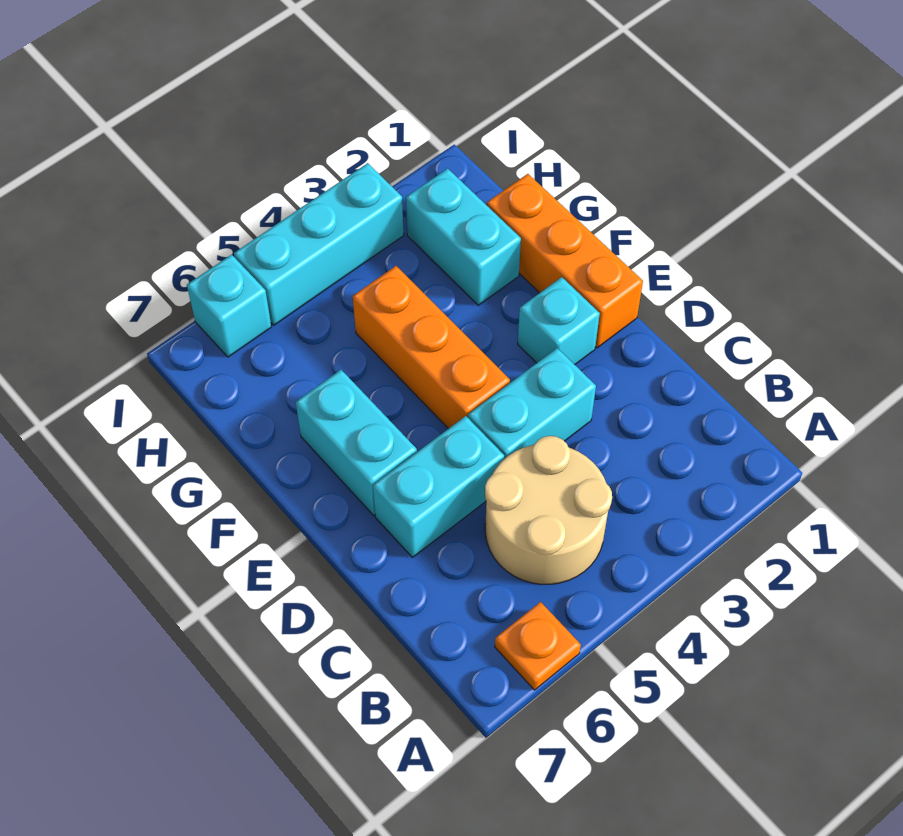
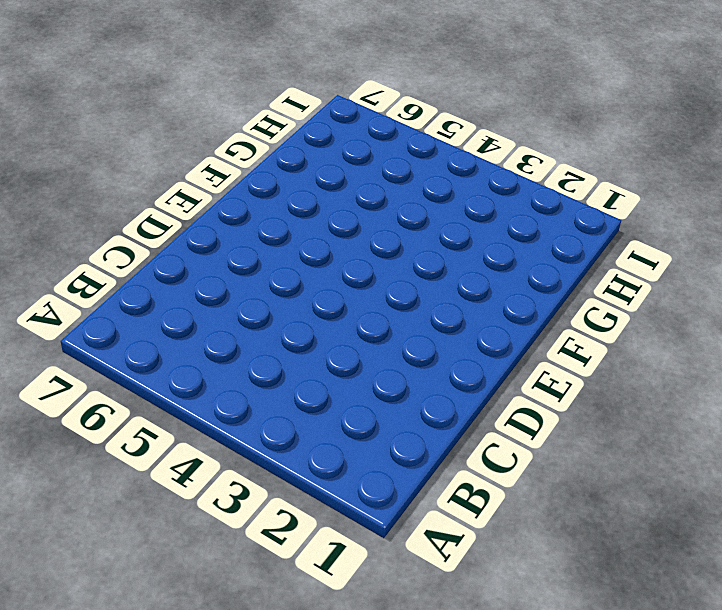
none -> orange 1x1 plate [495,602,581,690]
none -> tan 2x2 round brick [485,436,612,584]

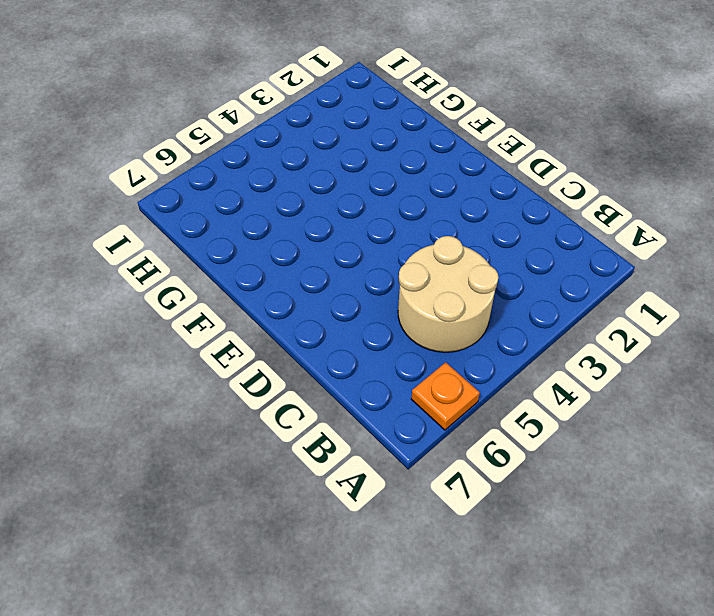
none -> cyan 1x2 brick [468,348,596,459]
none -> cyan 1x2 brick [373,416,504,557]

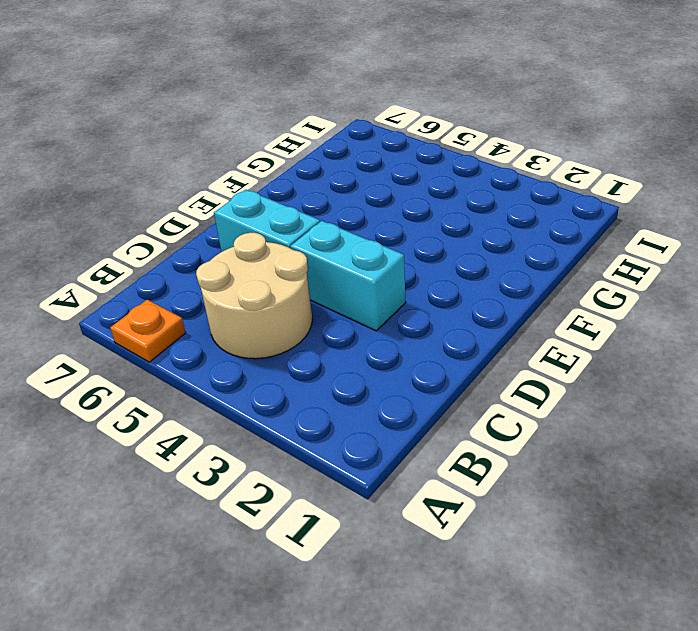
none -> orange 1x3 brick [487,174,643,348]
none -> cyan 1x1 brick [518,277,600,365]

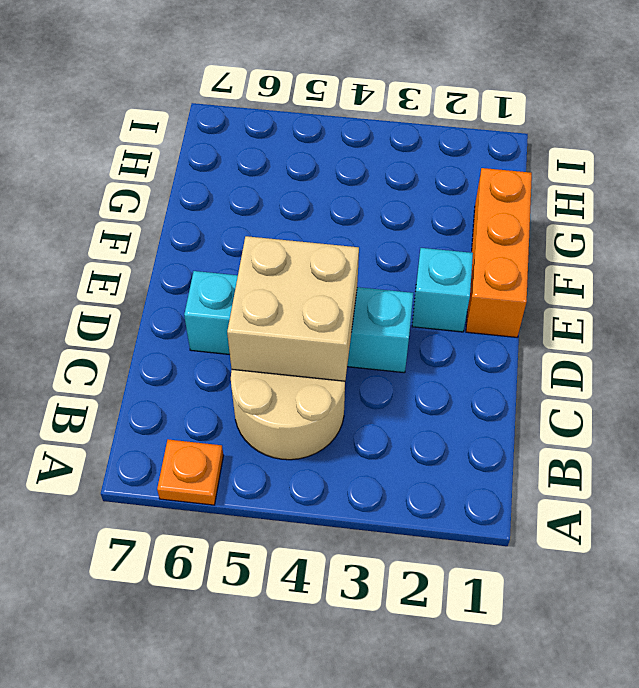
tan 2x2 brick [227,236,359,381] -> none
none -> orange 1x3 brick [353,266,510,429]
none -> cyan 1x2 brick [296,370,417,515]

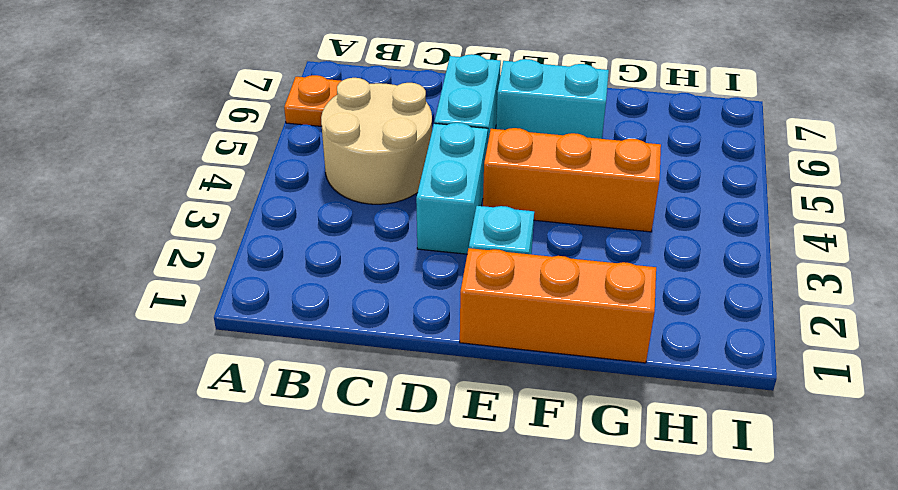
none -> cyan 1x2 brick [406,168,521,305]
none -> cyan 1x3 brick [234,163,404,325]

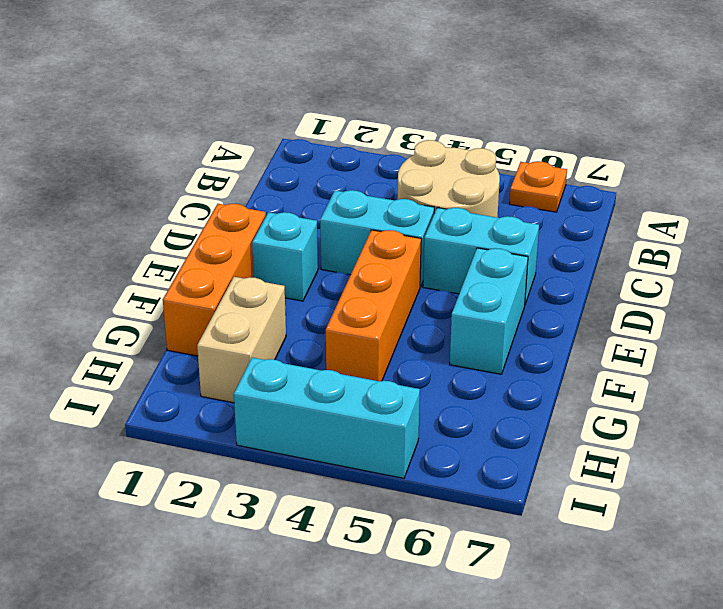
tan 1x2 brick [197,277,286,403] -> cyan 1x2 brick [406,168,521,305]
none -> cyan 1x1 brick [187,255,271,357]

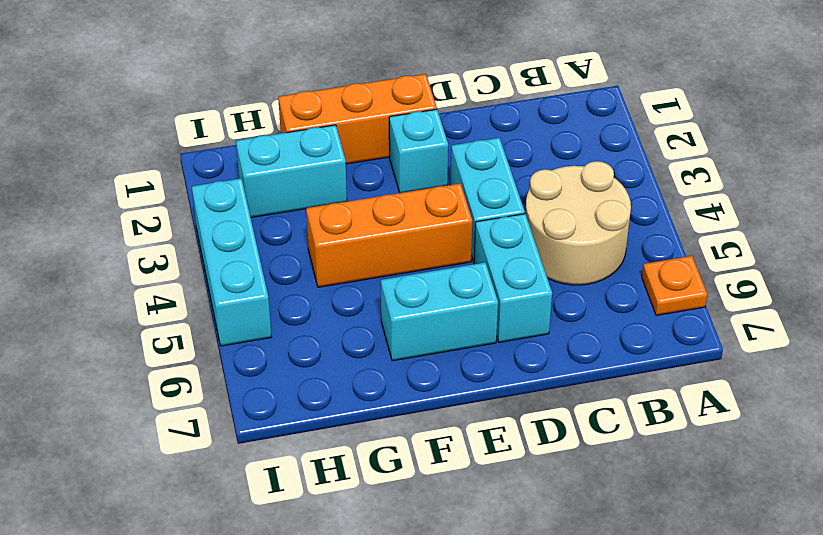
none -> cyan 1x1 brick [187,255,271,357]

